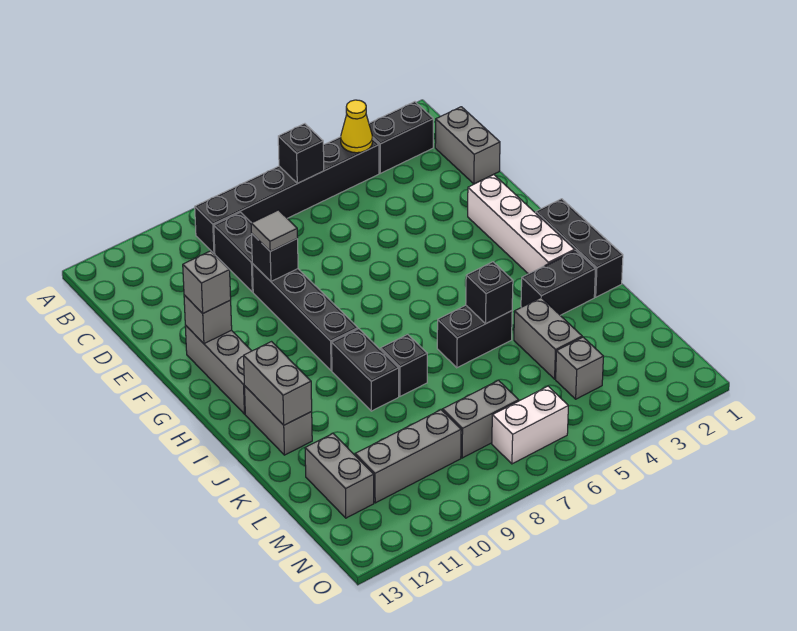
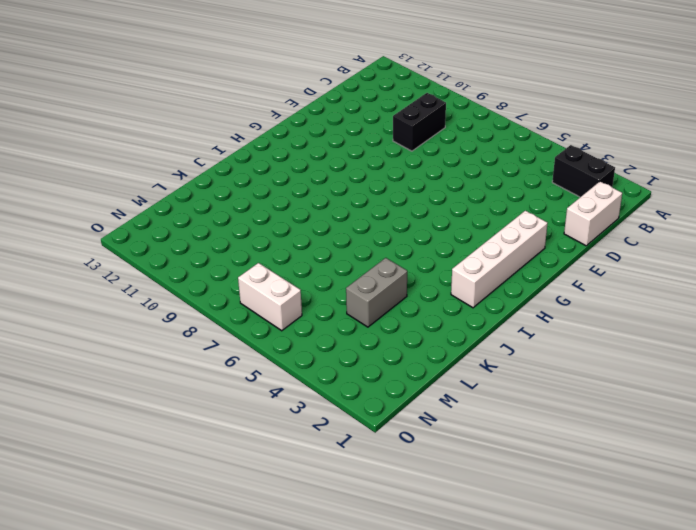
white 1x2 brick [564,181,622,246] -> grey 1x2 brick [435,107,500,184]
none -> black 1x6 brick [195,137,379,254]
none -> black 1x4 brick [252,264,358,371]
none -> grey 1x3 brick [185,325,251,414]

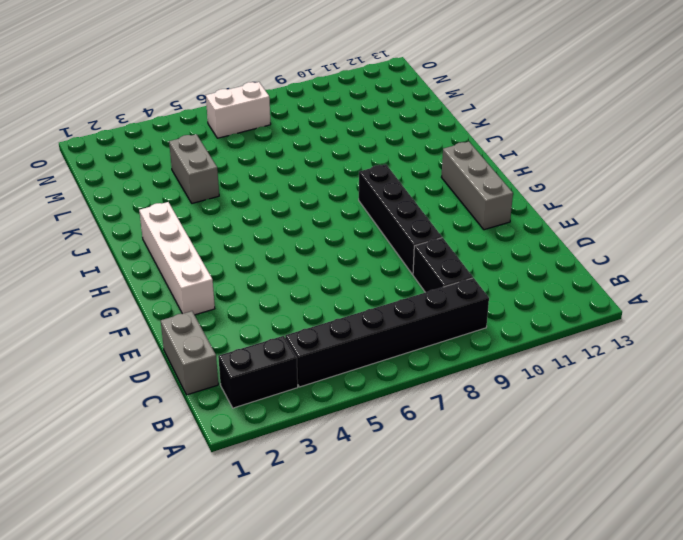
none -> black 1x3 brick [536,199,623,297]
none -> black 1x2 brick [332,329,399,411]
none -> grey 1x2 brick [245,386,312,455]

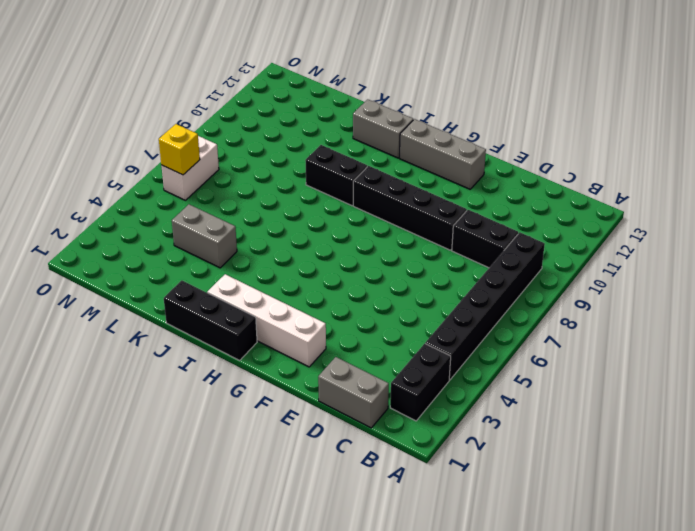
yellow 1x1 brick [159,124,200,175] -> none
none -> black 1x2 brick [521,250,596,315]
none -> black 1x2 brick [437,305,512,368]
none -> black 1x1 brick [381,334,427,396]

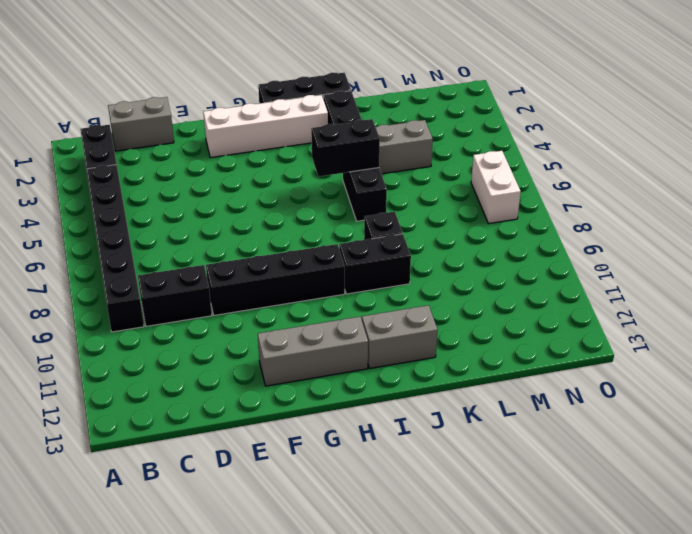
black 1x2 brick [311,119,380,177] -> black 1x1 brick [466,262,513,324]
none -> grey 1x2 brick [305,434,374,518]
none -> grey 1x1 brick [556,337,603,399]
none -> grey 1x2 brick [443,380,519,458]

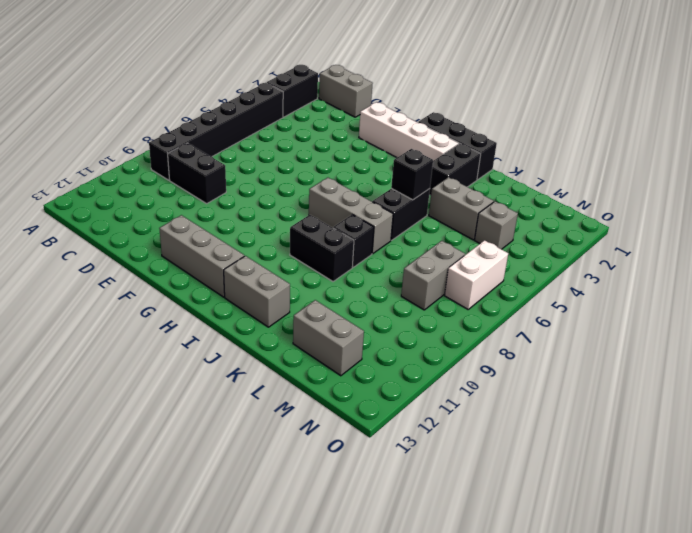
grey 1x3 brick [309,178,393,254] -> grey 1x3 brick turned to [355,410,461,503]
none -> black 1x4 brick [252,264,358,371]
none -> yellow 1x1 cone [341,100,373,153]
none -> black 1x1 brick [278,124,324,183]

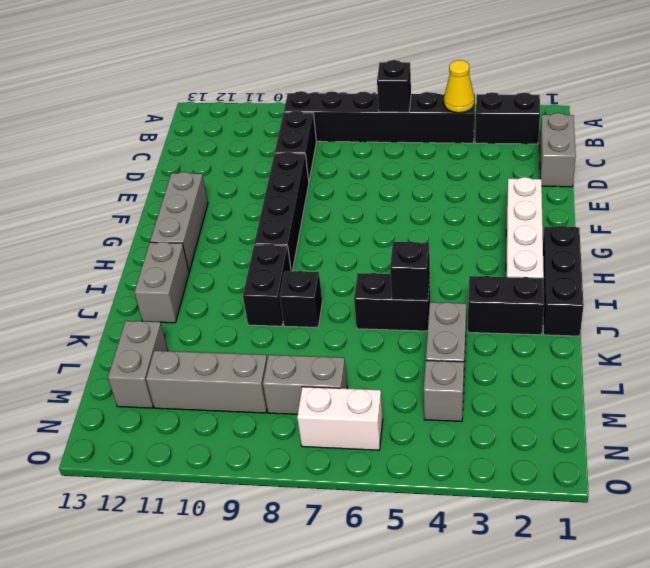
none -> black 1x1 brick [252,234,298,281]
none -> grey 1x1 brick [184,295,232,344]
none -> grey 1x2 brick [244,342,312,425]

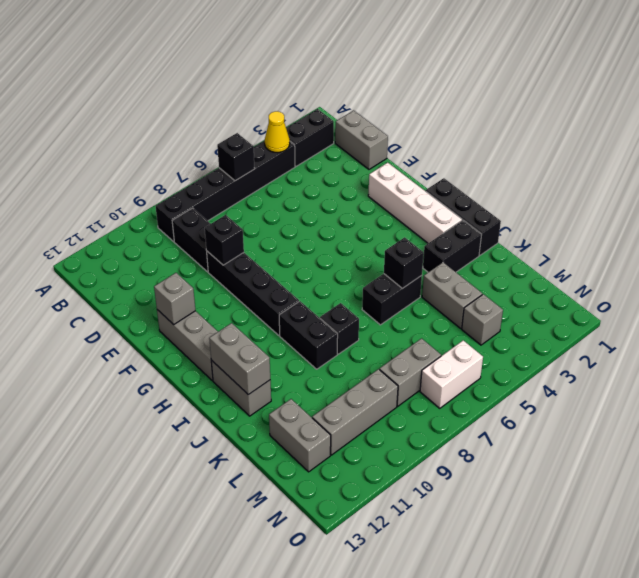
none -> grey 1x1 tile [251,210,298,251]
none -> grey 1x1 brick [183,251,231,313]

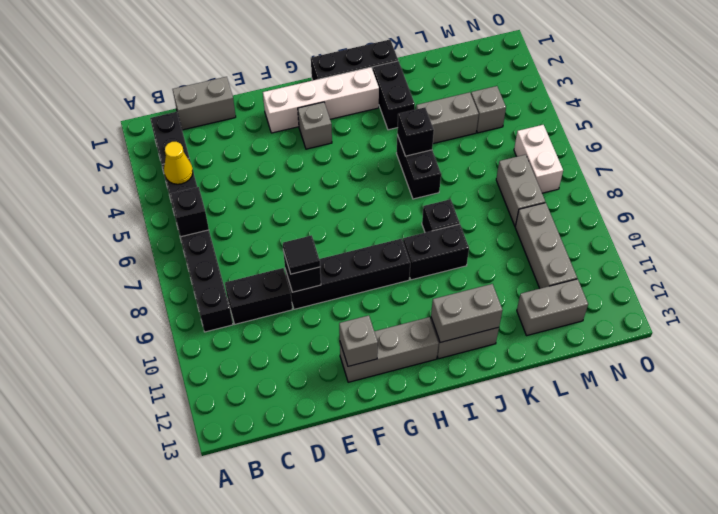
black 1x1 tile [283,235,320,274] -> grey 1x1 tile [251,210,298,251]
grey 1x1 brick [298,102,332,149] -> grey 1x1 brick moved to [183,251,231,313]

